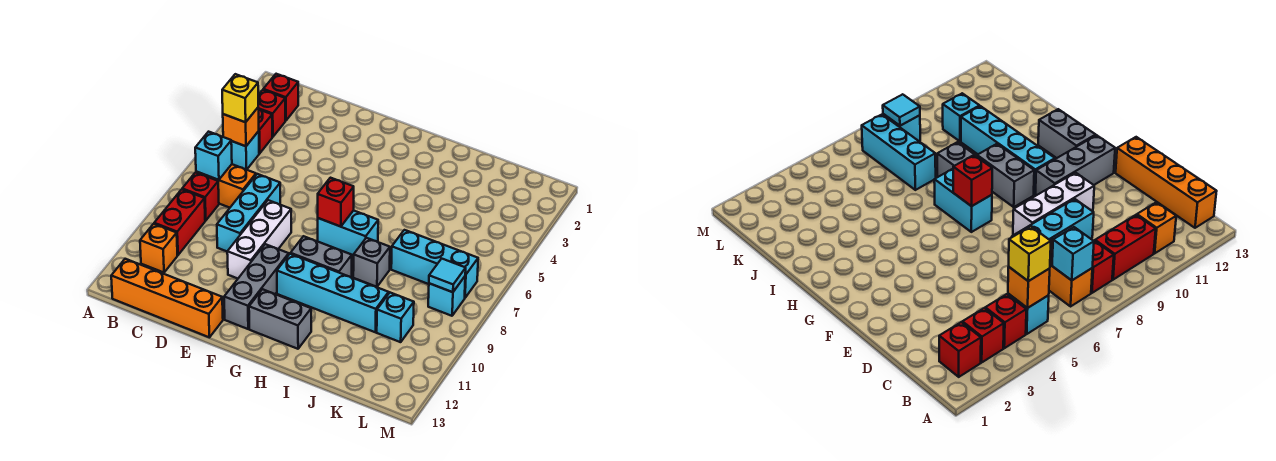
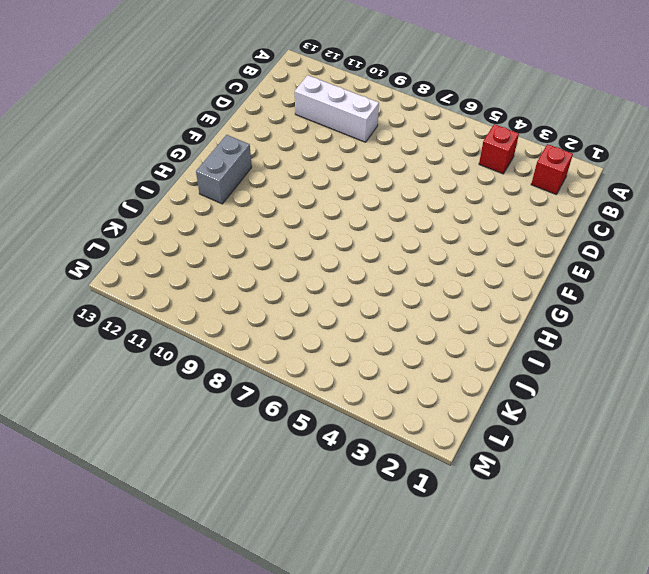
white 1x3 brick [295,75,379,142] -> white 1x3 brick moved to [227,200,291,279]
none -> red 1x1 brick [258,90,285,137]
none -> cyan 1x1 brick [231,131,259,170]
none -> orange 1x2 brick [196,164,256,208]

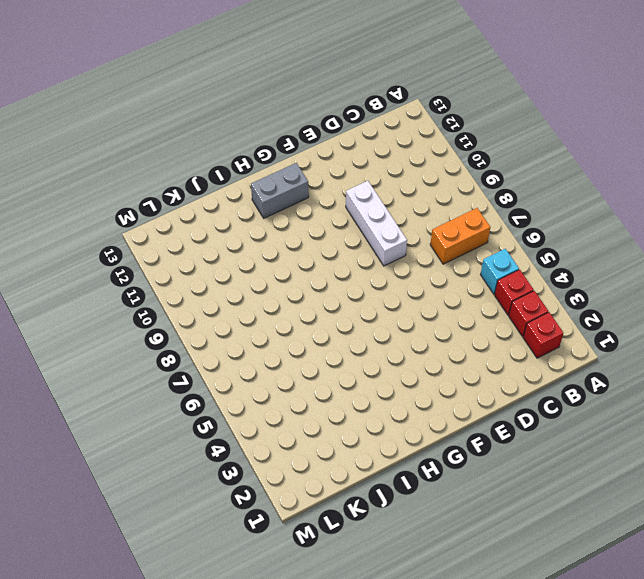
none -> red 1x1 brick [182,172,219,221]
none -> red 1x2 brick [154,189,205,255]
none -> orange 1x1 brick [140,224,177,273]

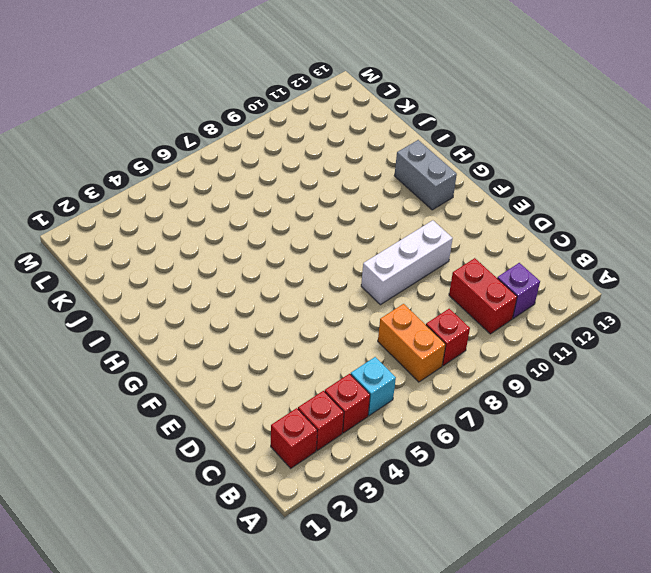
red 1x2 brick [449,258,517,334] -> red 1x2 brick turned to [154,189,205,255]
purple 1x1 brick [497,263,540,318] -> orange 1x1 brick [140,224,177,273]
none -> orange 1x4 brick [111,259,223,337]
none -> cyan 1x3 brick [217,174,280,251]
none -> grey 1x3 brick [224,244,289,329]

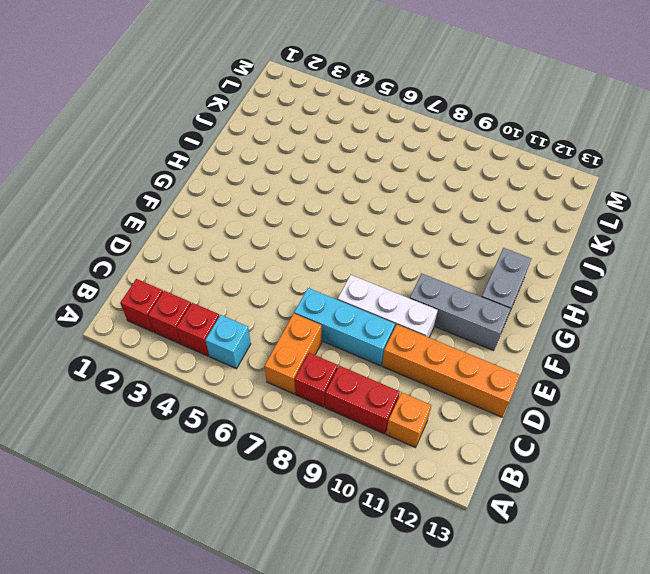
orange 1x4 brick [382,325,520,417] -> orange 1x4 brick turned to [111,259,223,337]
none -> cyan 1x2 brick [318,210,378,255]
none -> grey 1x2 brick [291,236,352,278]
none -> cyan 1x4 brick [277,254,389,332]

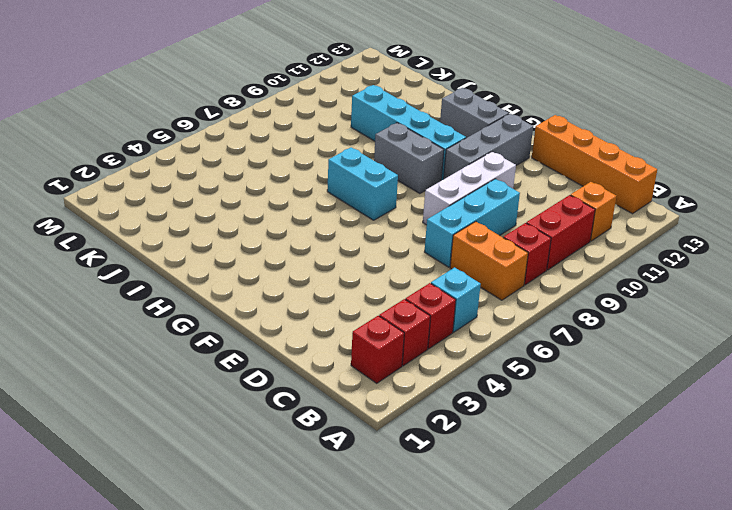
none -> grey 1x1 brick [353,238,390,287]
none -> cyan 1x3 brick [391,230,478,298]
none -> cyan 1x1 brick [377,293,414,342]

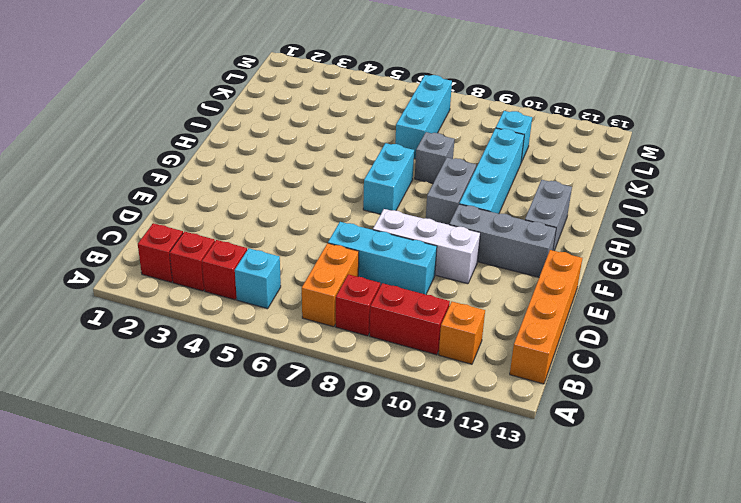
none -> cyan 1x1 brick [428,277,465,316]
none -> orange 1x1 brick [223,108,259,146]
none -> cyan 1x1 brick [195,132,232,180]

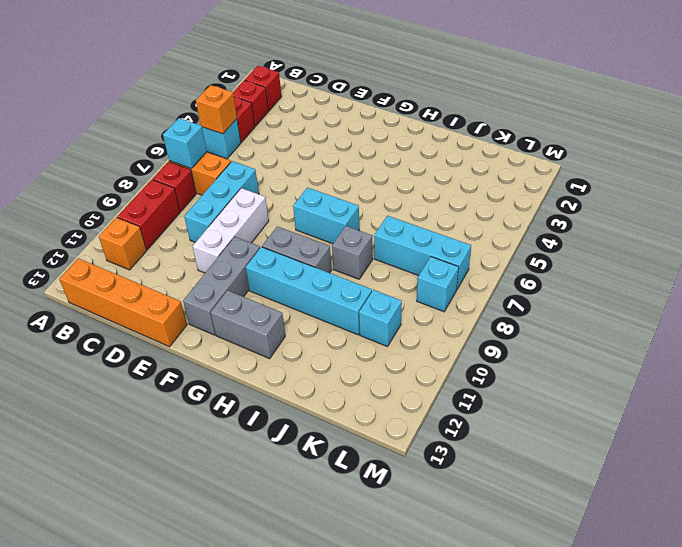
none -> red 1x1 brick [318,178,354,227]
none -> cyan 1x1 tile [429,259,466,292]
none -> yellow 1x1 brick [222,74,258,122]

